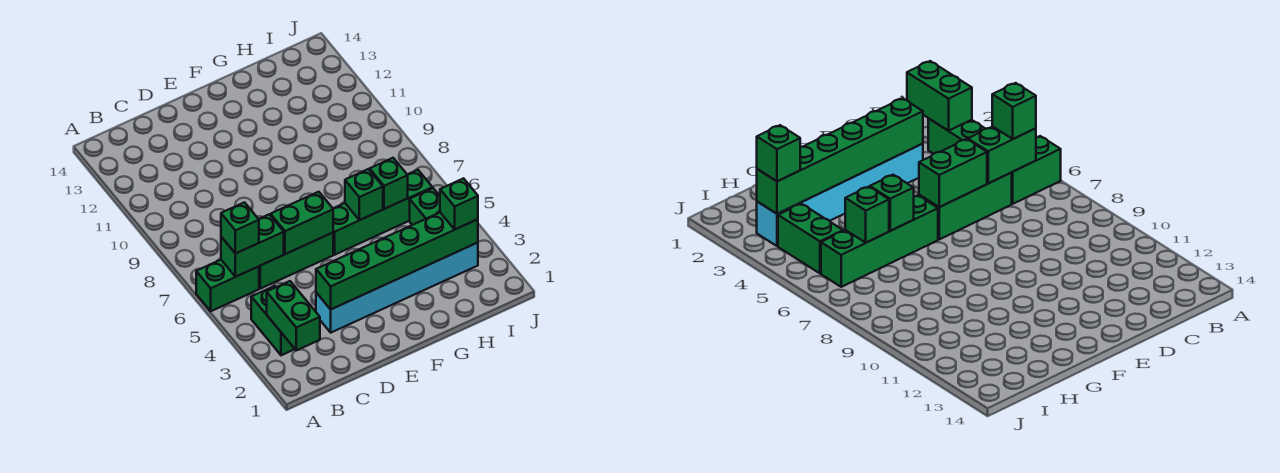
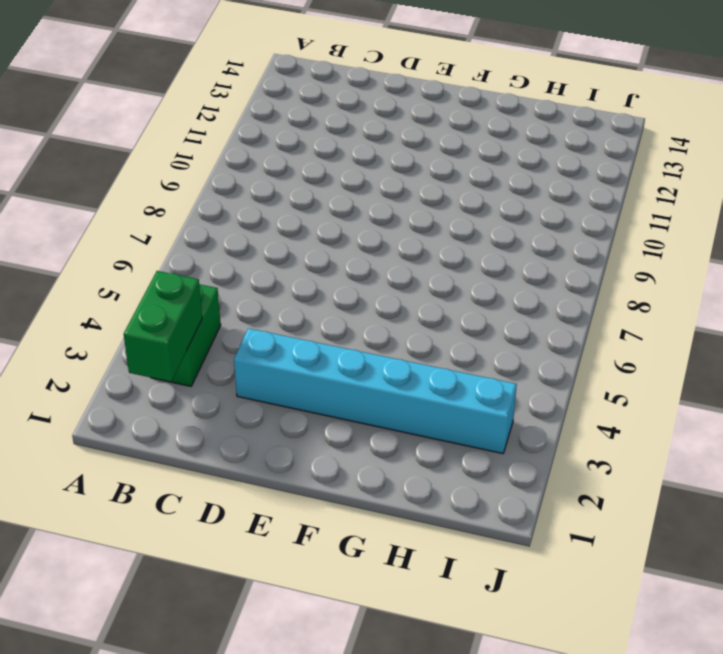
none -> green 1x2 brick [196,260,259,311]
none -> green 1x3 brick [259,233,333,289]
none -> green 1x4 brick [333,170,433,255]

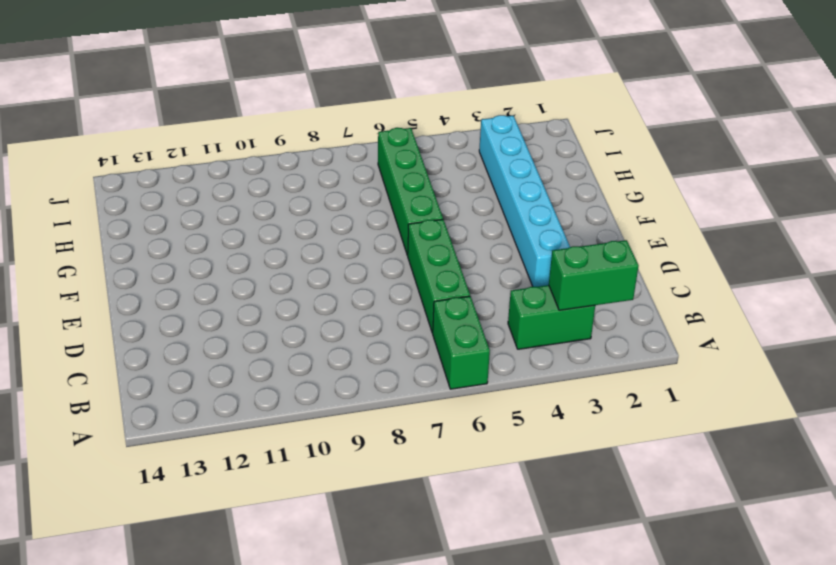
none -> green 1x2 brick [410,188,440,225]
none -> green 1x2 brick [221,214,284,277]
none -> green 1x6 brick [316,213,478,309]

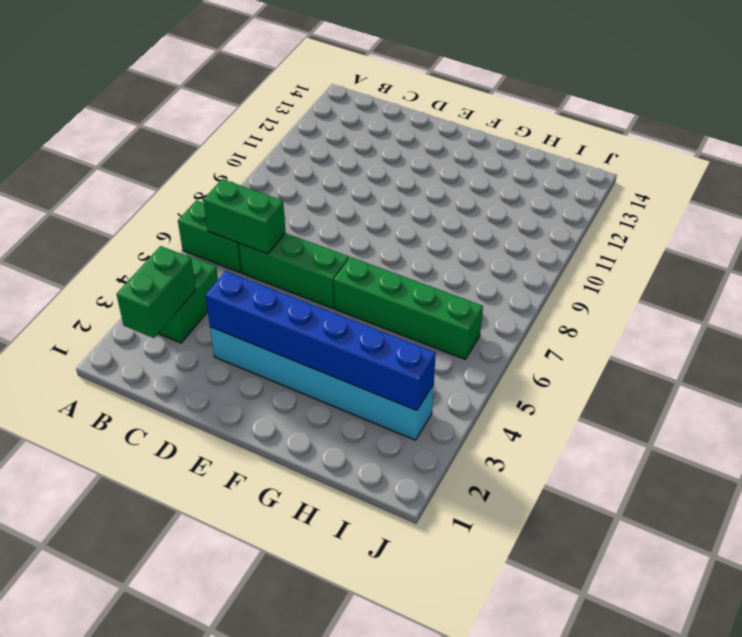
blue 1x6 brick [205,271,436,411] -> green 1x6 brick [316,213,478,309]
none -> green 1x2 brick [410,188,440,225]
none -> green 1x2 brick [271,192,333,254]
none -> green 1x1 brick [345,169,383,220]

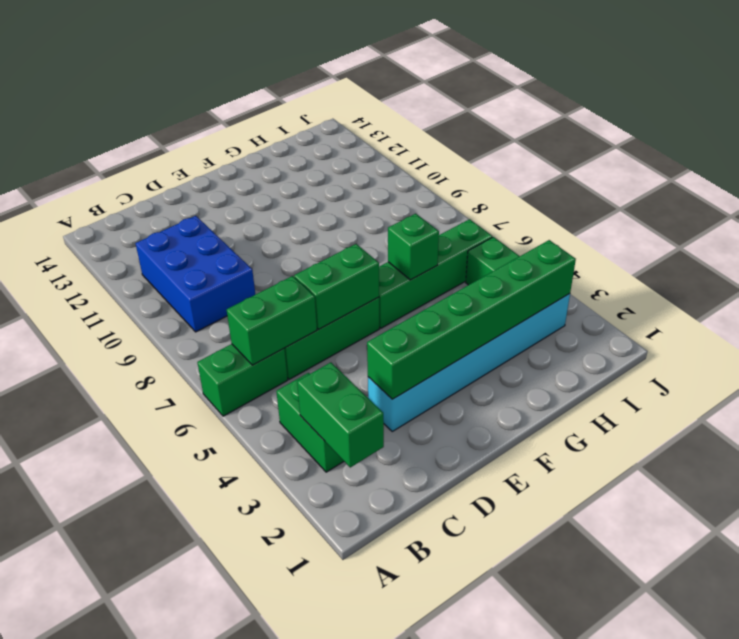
blue 2x3 brick [136,216,255,332] -> none
none -> green 1x1 brick [370,158,408,209]
none -> green 1x1 brick [221,202,259,254]
none -> green 1x1 brick [440,178,478,230]

